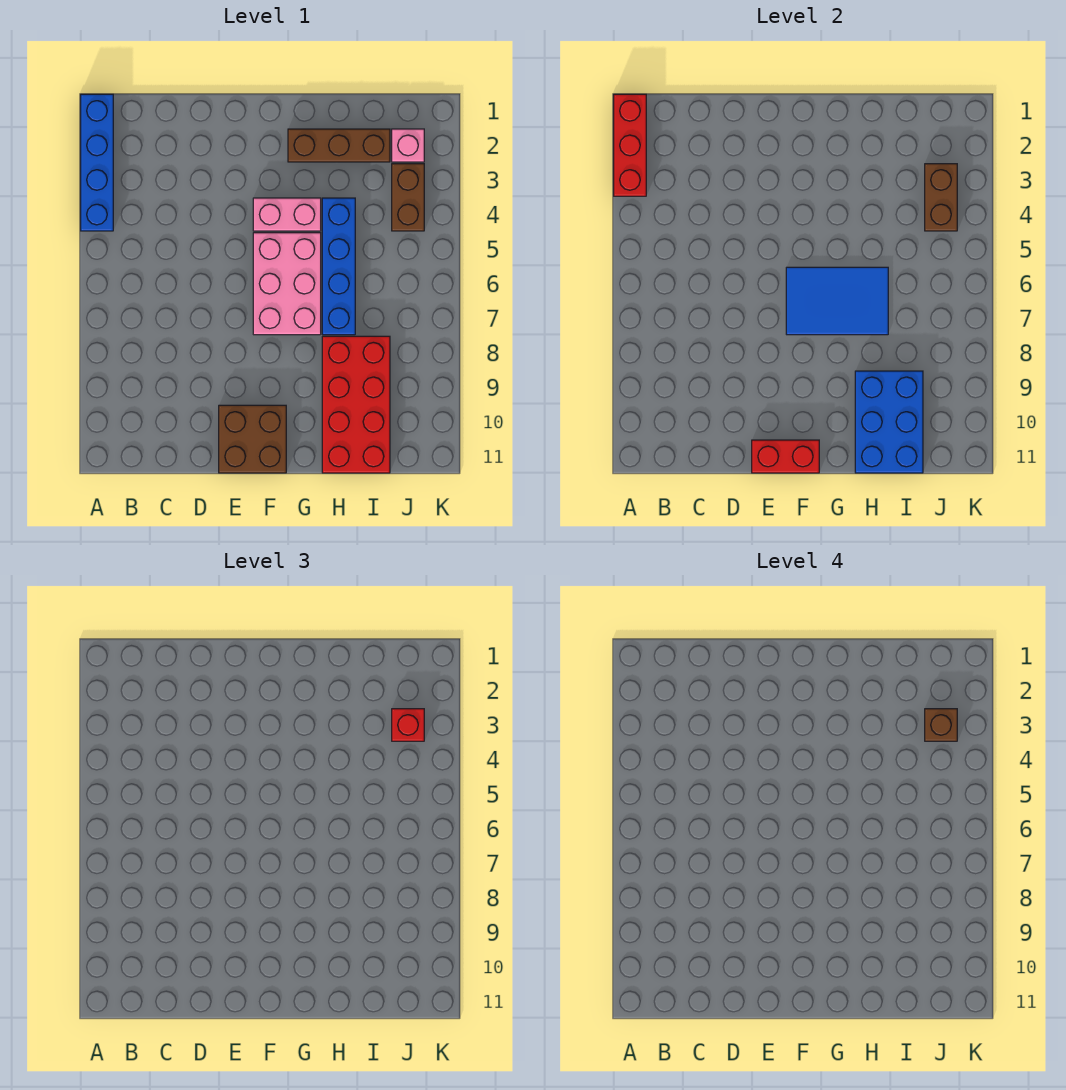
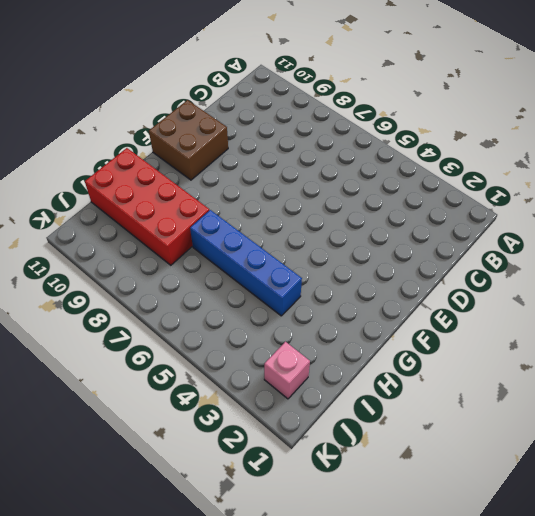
none -> blue 1x4 brick [81,94,113,231]
none -> pink 1x2 brick [253,198,321,231]
none -> pink 2x3 brick [253,233,321,335]

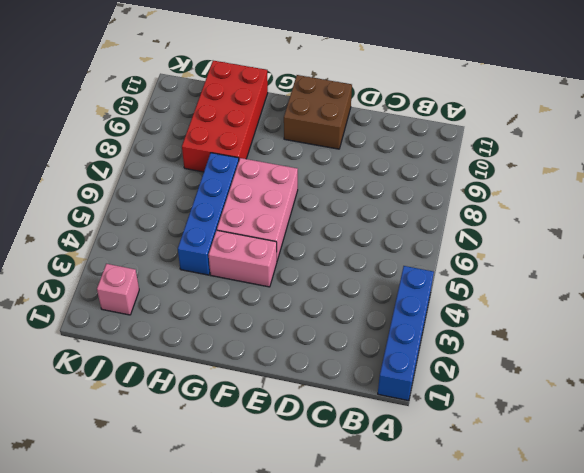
none -> brown 1x3 brick [288,129,390,162]
none -> brown 1x2 brick [392,164,424,231]
none -> red 1x3 brick [614,94,646,196]

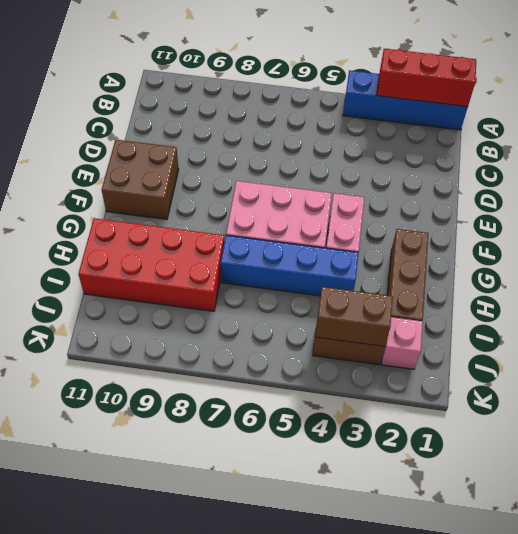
none -> red 1x2 brick [752,440,819,473]
none -> blue 2x3 tile [786,267,888,335]
none -> blue 2x3 brick [855,371,923,473]

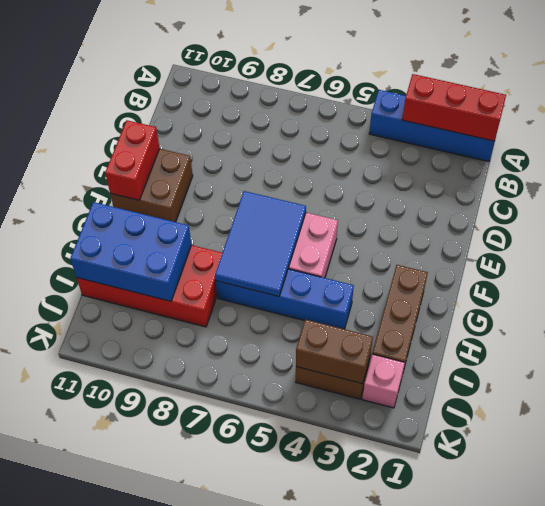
none -> pink 1x2 brick [253,198,321,231]
none -> red 1x1 brick [392,709,424,741]
none -> brown 1x1 brick [925,709,957,741]

